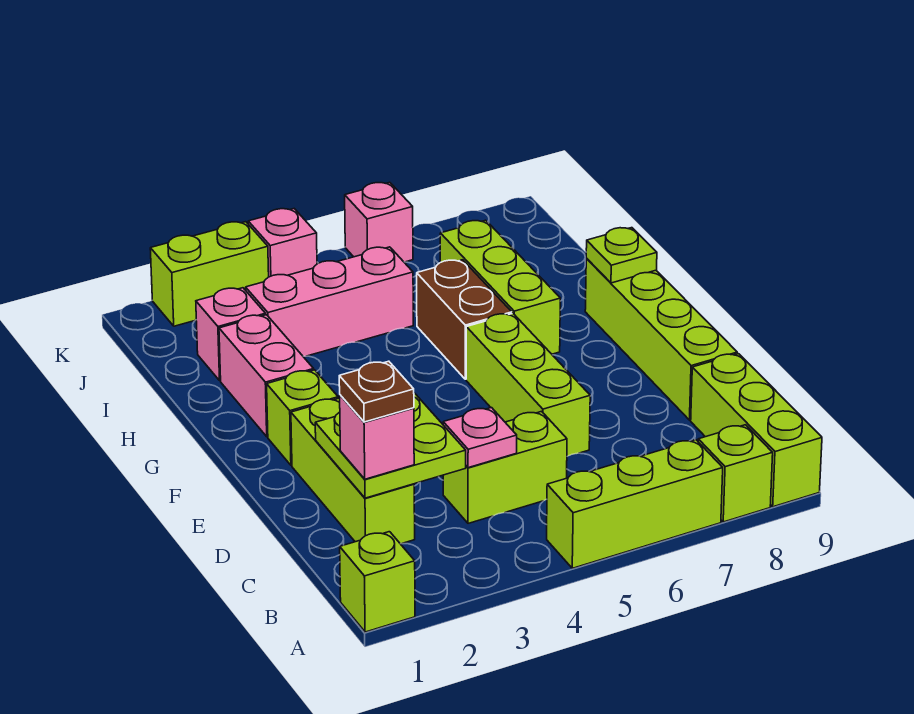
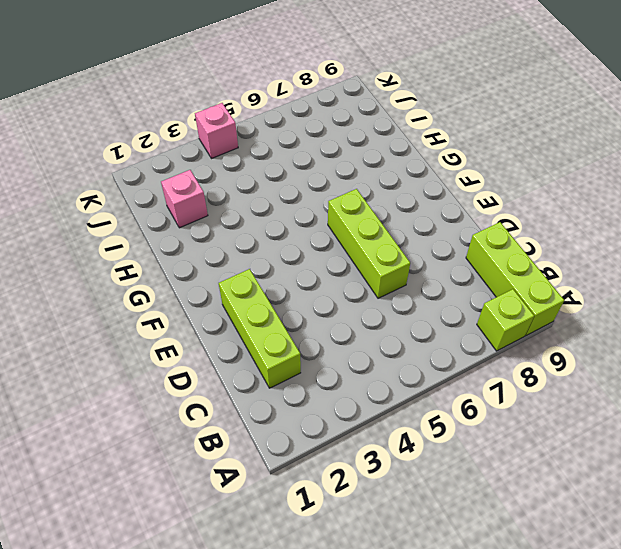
none -> lime 1x1 brick [340,532,415,632]
none -> lime 1x3 brick [547,440,723,568]
none -> lime 1x2 brick [443,411,567,523]

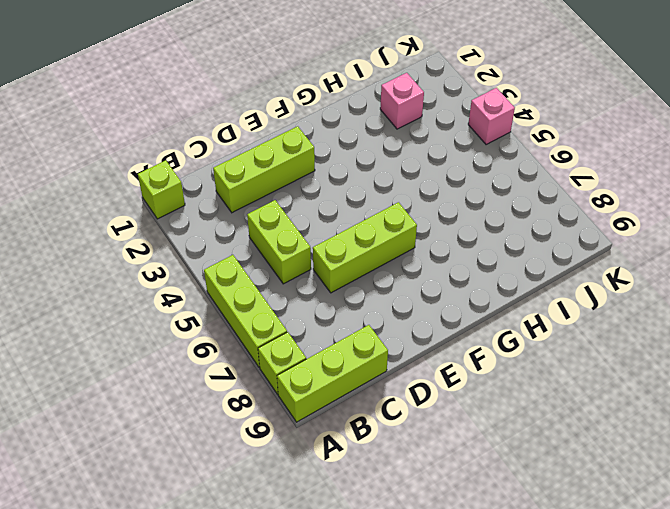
none -> lime 1x4 brick [585,259,737,420]
none -> lime 1x1 brick [267,370,338,465]
none -> pink 1x2 brick [219,315,314,437]

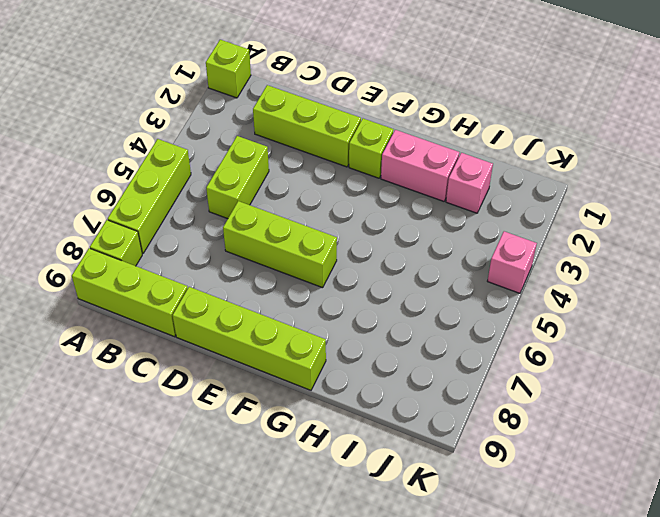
none -> brown 1x2 brick [417,260,512,379]
none -> lime 1x3 brick [440,220,560,354]
none -> pink 1x3 brick [246,247,413,356]

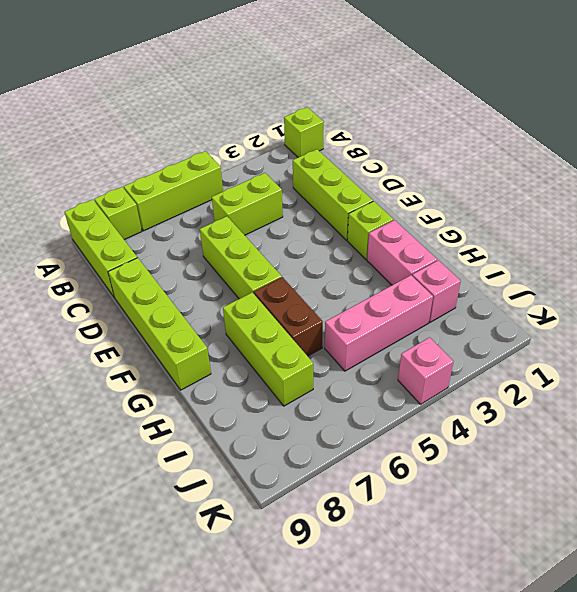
none -> lime 1x2 brick [150,222,269,326]
none -> pink 1x1 brick [345,182,413,262]
none -> lime 2x2 plate [315,394,466,498]

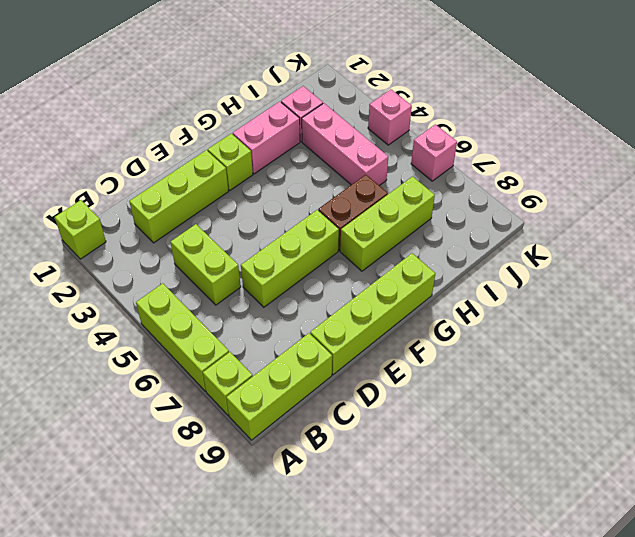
none -> lime 1x2 brick [150,222,269,326]
none -> lime 2x2 plate [315,394,466,498]
none -> pink 1x1 plate [443,408,517,468]

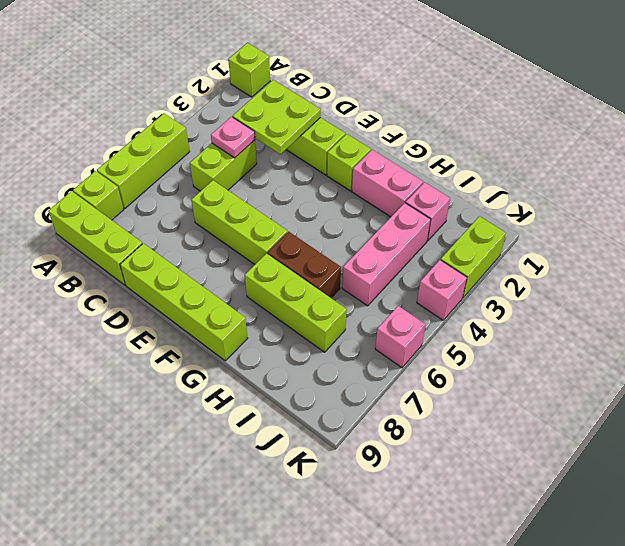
none -> lime 1x1 plate [586,228,657,283]
none -> pink 1x1 brick [340,395,414,479]
none -> brown 1x1 plate [339,361,414,422]

